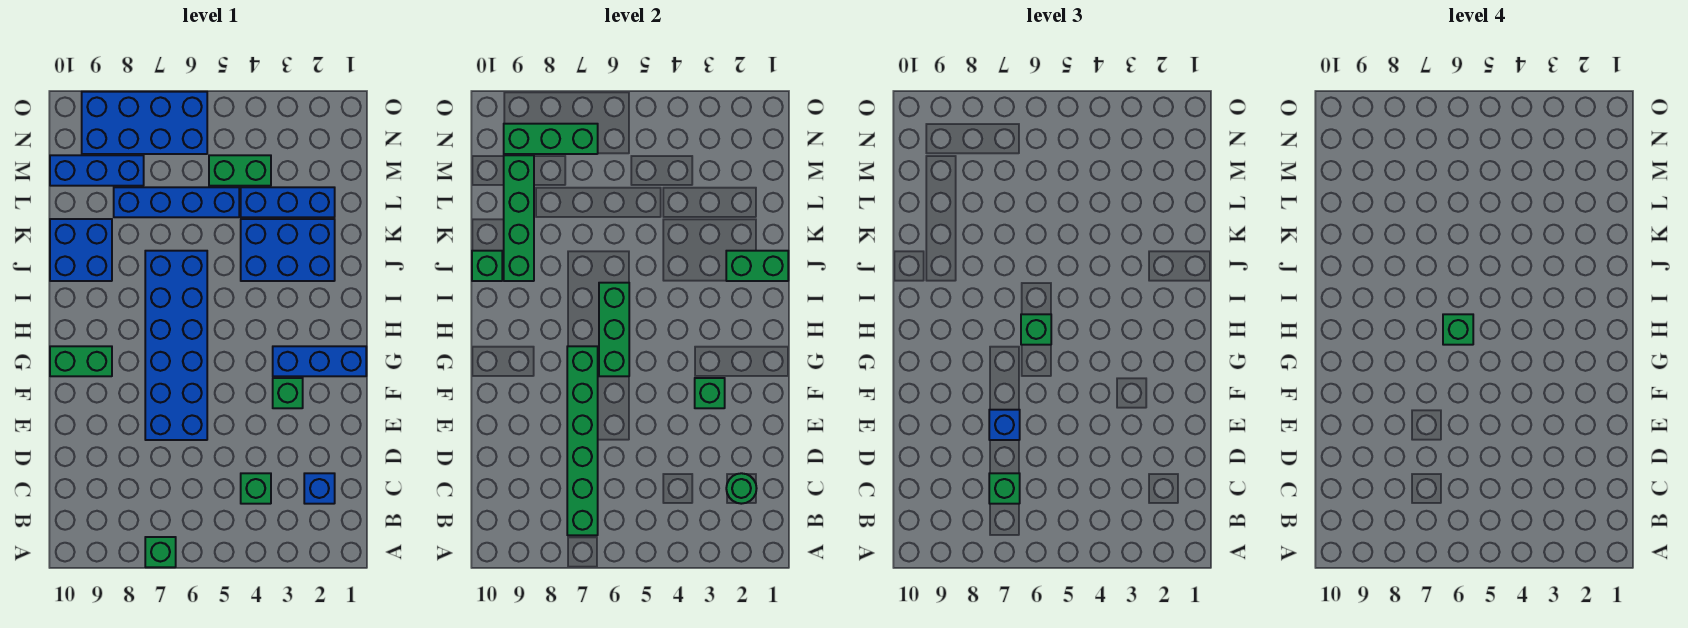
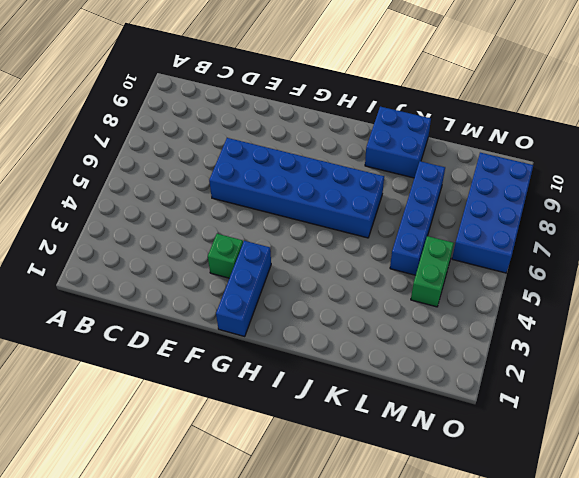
none -> green 1x1 brick [145,537,176,567]
none -> blue 1x1 brick [304,473,335,504]
none -> green 1x1 brick [241,473,271,504]

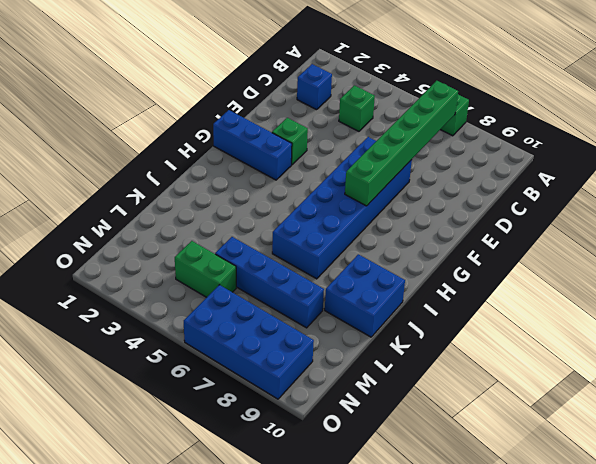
none -> green 1x2 brick [50,346,112,376]
none -> blue 2x3 brick [241,219,335,281]
none -> blue 1x3 brick [241,187,335,217]

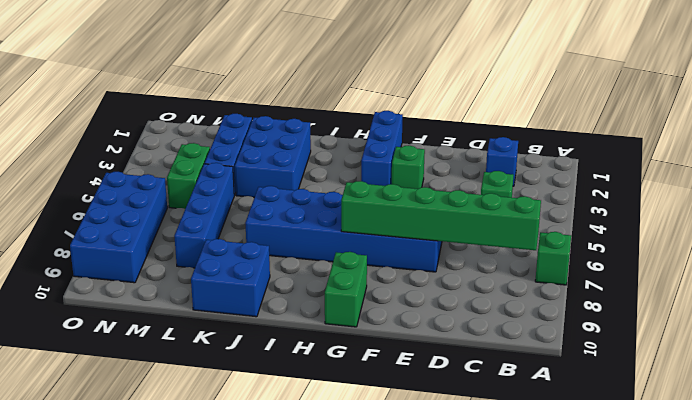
none -> blue 1x3 brick [50,155,144,186]
none -> green 1x1 round brick [726,473,757,504]
none -> green 1x1 brick [695,378,725,408]

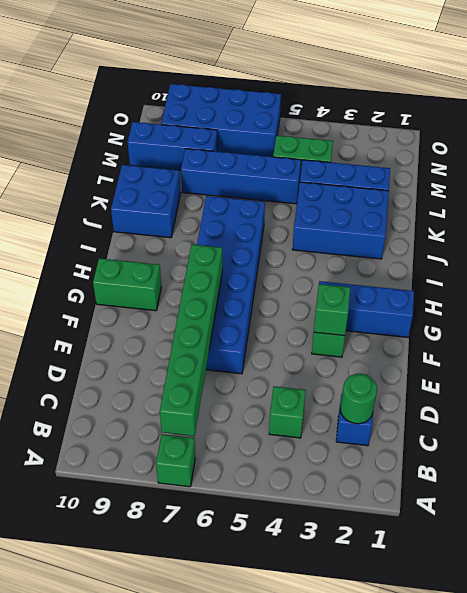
none -> green 1x3 brick [599,283,629,376]
none -> green 1x2 brick [726,251,788,281]
none -> green 1x4 brick [504,155,534,281]

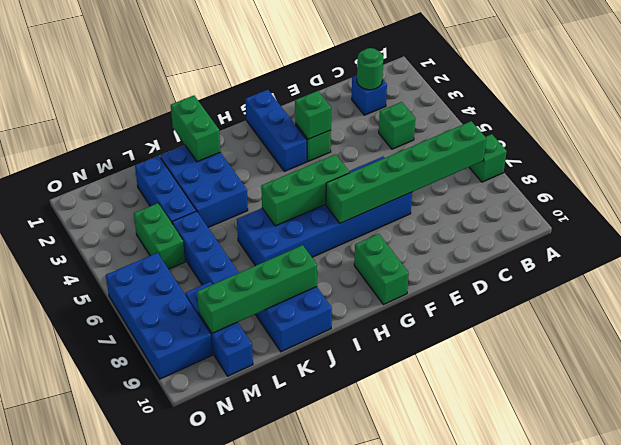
none -> green 1x1 brick [472,251,502,281]
none -> green 1x3 brick [504,124,598,154]
none -> green 1x1 brick [989,473,1020,504]

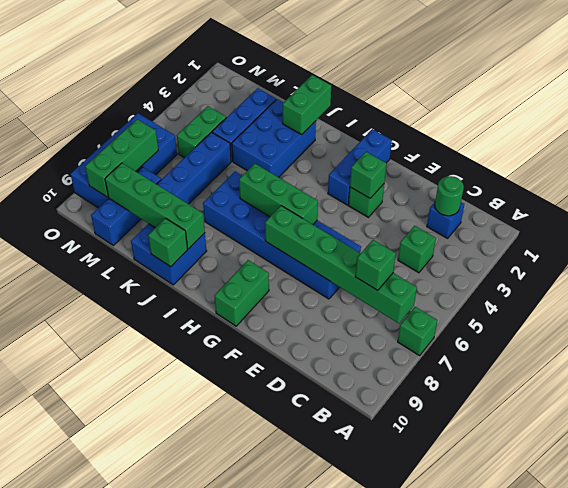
none -> blue 1x1 brick [989,410,1020,440]
none -> green 1x1 brick [1021,314,1051,345]
none -> green 1x1 brick [1443,314,1473,345]

